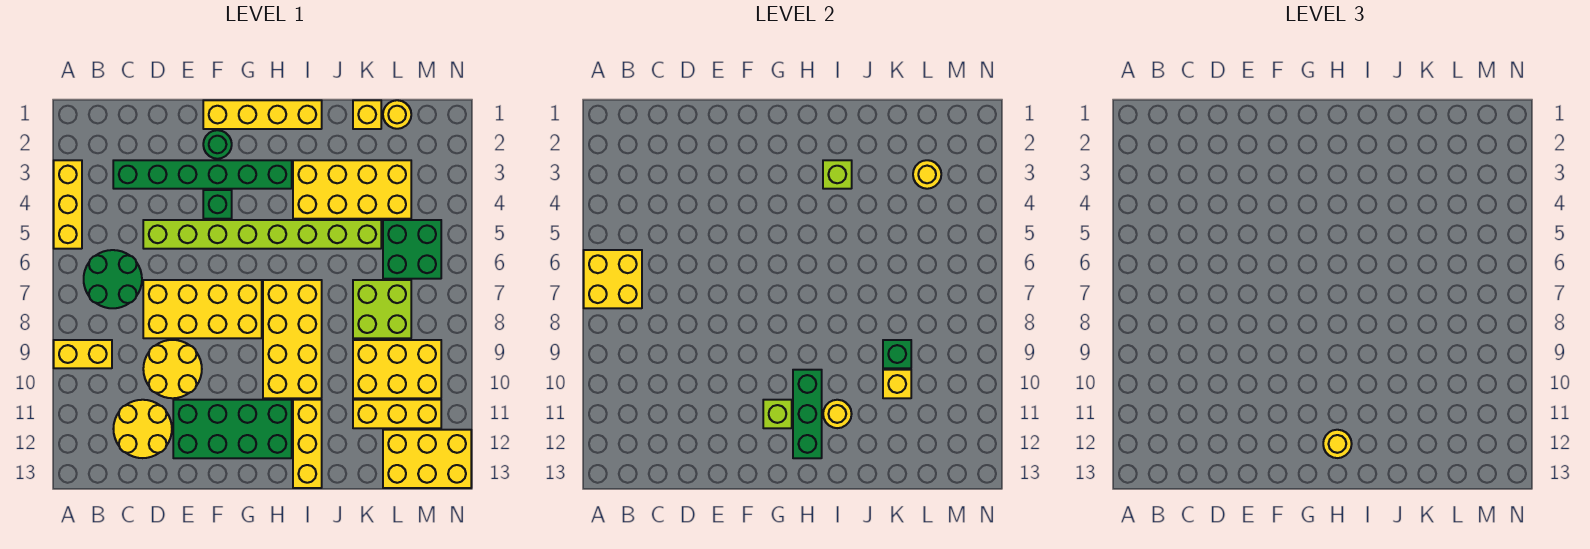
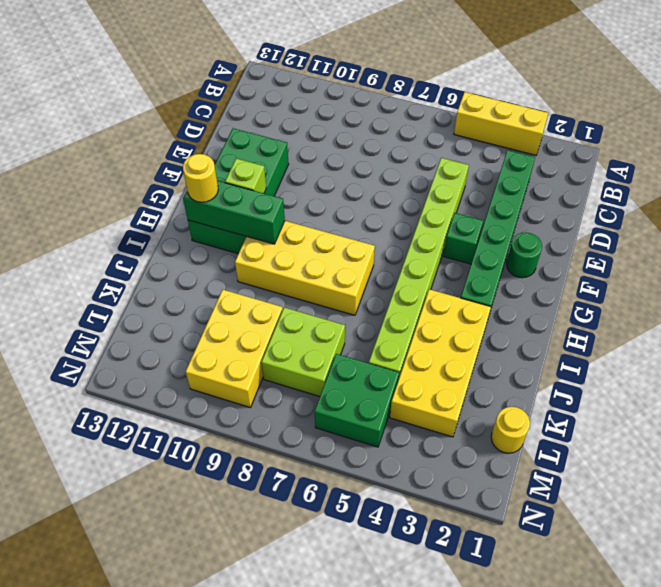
none -> yellow 1x2 brick [54,340,112,368]
none -> green 2x2 round brick [84,250,142,308]
none -> yellow 2x2 round brick [113,400,172,458]
none -> yellow 2x4 brick [143,280,262,338]

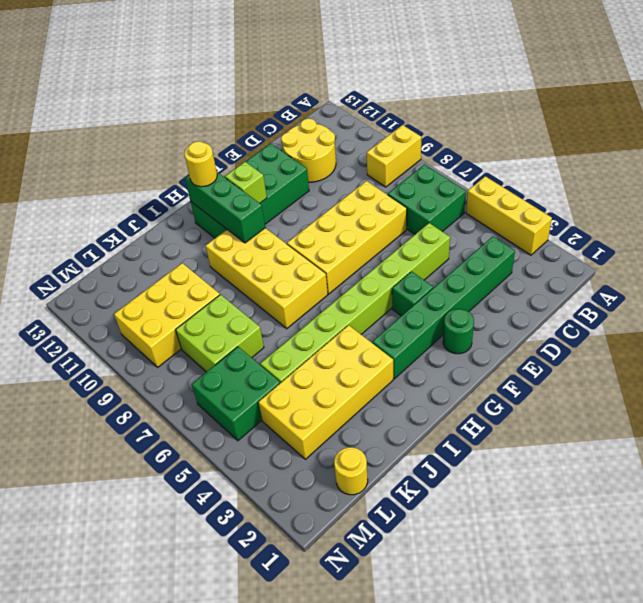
green 2x2 brick [388,165,466,234] -> green 2x2 round brick [84,250,142,308]
none -> yellow 2x2 round brick [143,340,202,398]
none -> yellow 1x4 brick [203,100,322,129]
none -> yellow 1x3 brick [293,400,322,488]
none -> yellow 1x1 brick [353,100,381,129]

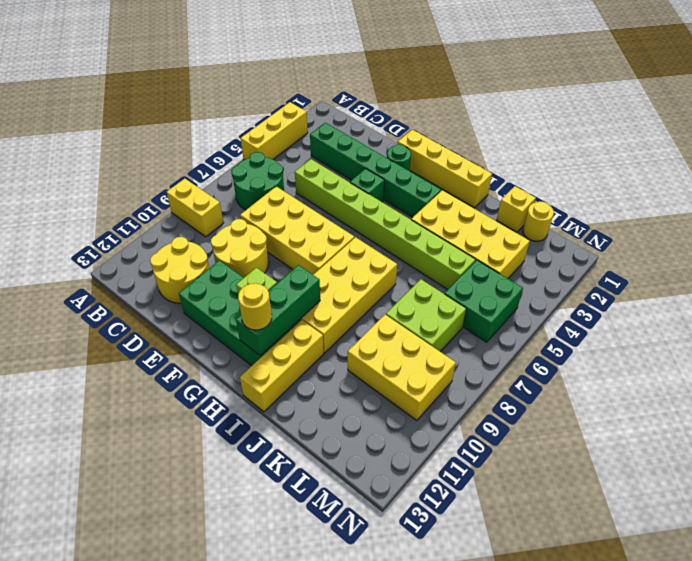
none -> yellow 1x3 brick [353,400,441,428]
none -> yellow 2x3 brick [383,430,471,488]
none -> yellow 2x2 brick [584,250,642,308]
none -> lime 1x1 brick [823,160,852,189]

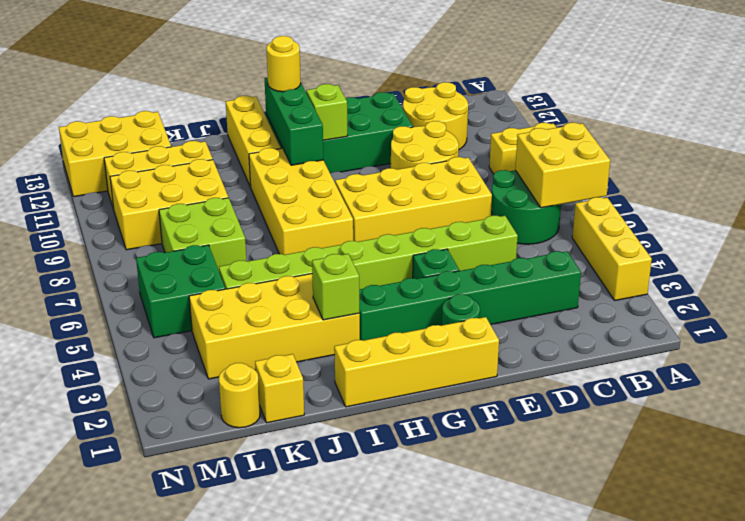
none -> yellow 1x1 round brick [823,400,852,428]
none -> green 1x1 brick [883,340,911,368]
none -> yellow 1x1 brick [883,370,911,398]
none -> yellow 1x1 round brick [913,160,941,189]

